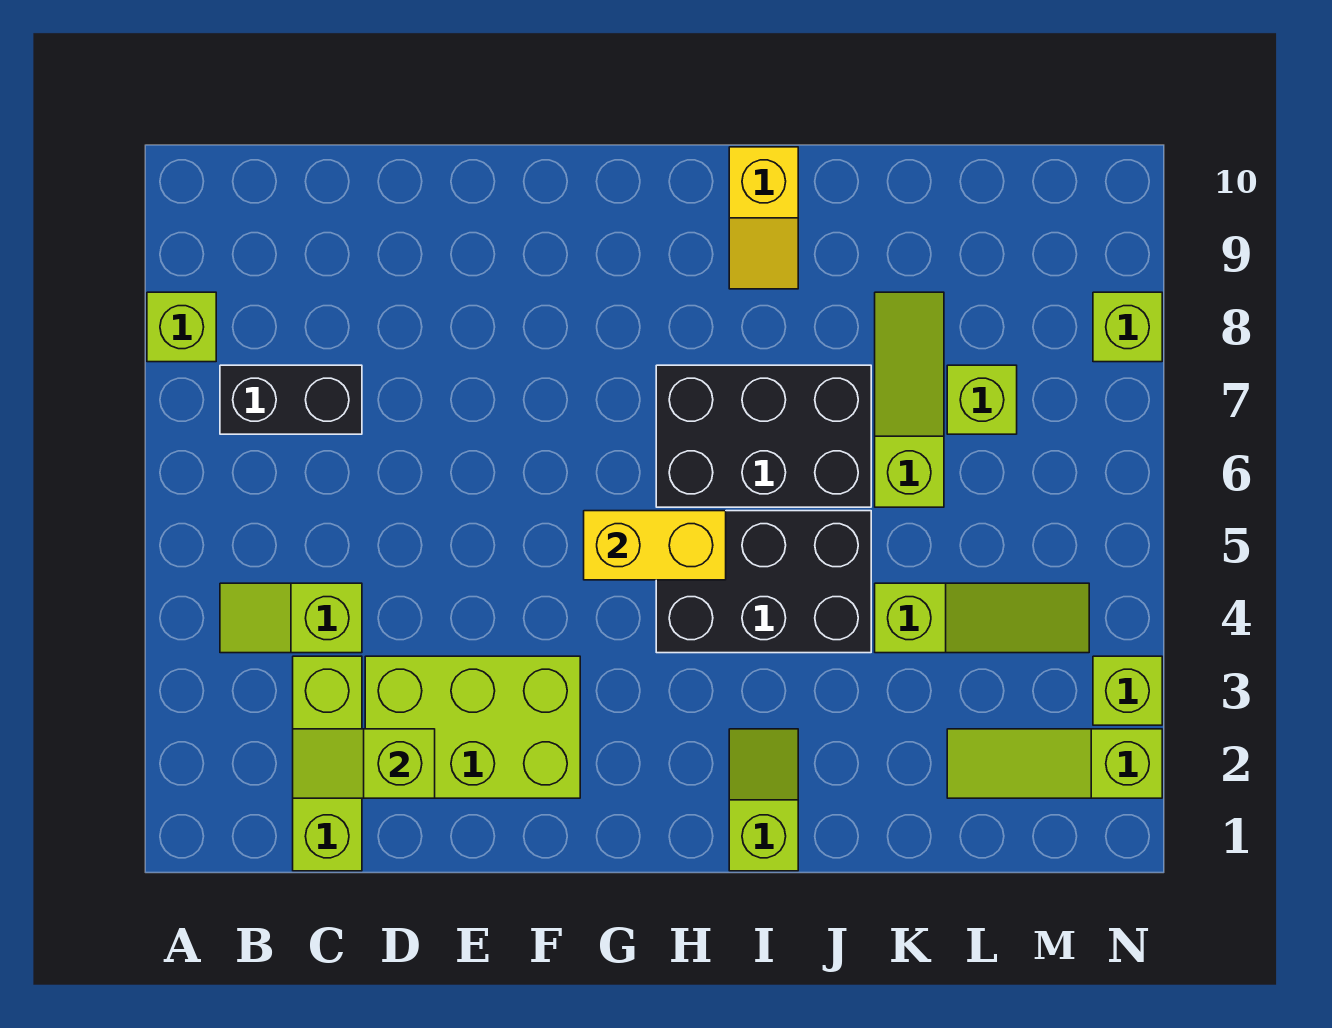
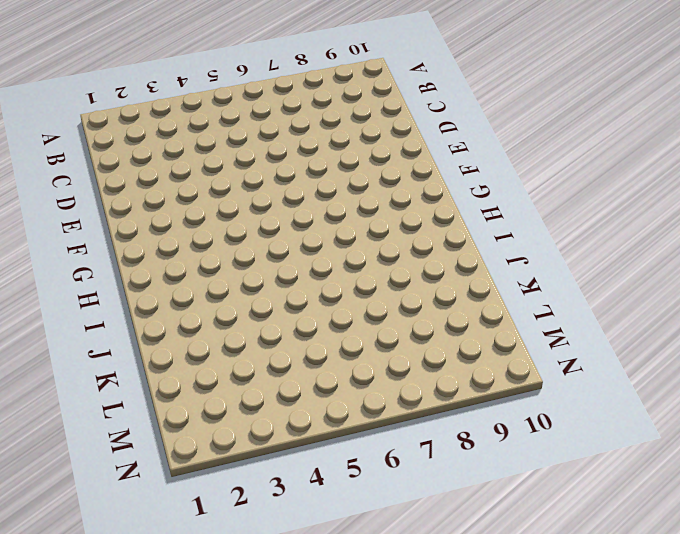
none -> lime 1x1 brick [147,292,216,362]
none -> lime 1x2 slope [220,583,362,653]
none -> black 1x2 brick [220,365,362,434]

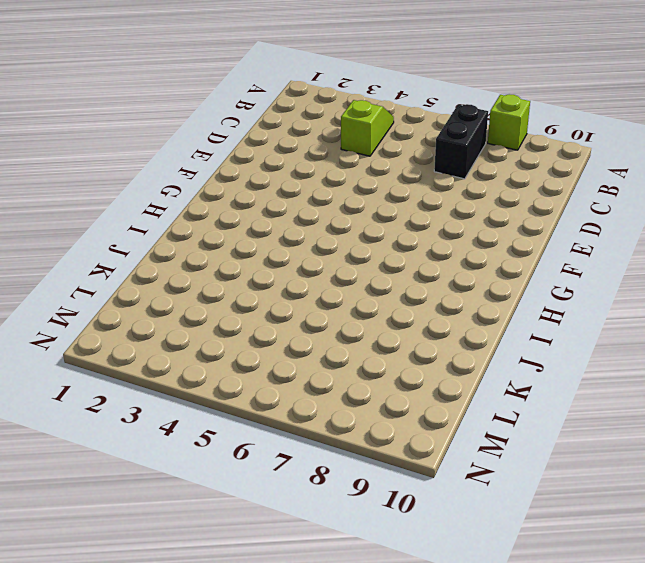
none -> lime 1x3 brick [293,656,362,871]
none -> lime 2x3 brick [365,656,580,798]
none -> black 2x3 brick [656,511,871,653]

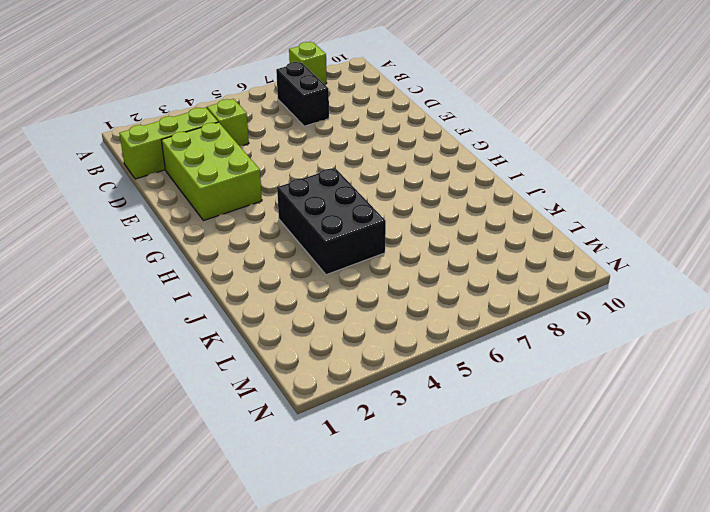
none -> black 2x3 brick [656,365,871,507]
none -> lime 1x2 slope [729,729,798,871]
none -> yellow 1x2 slope [729,147,798,289]

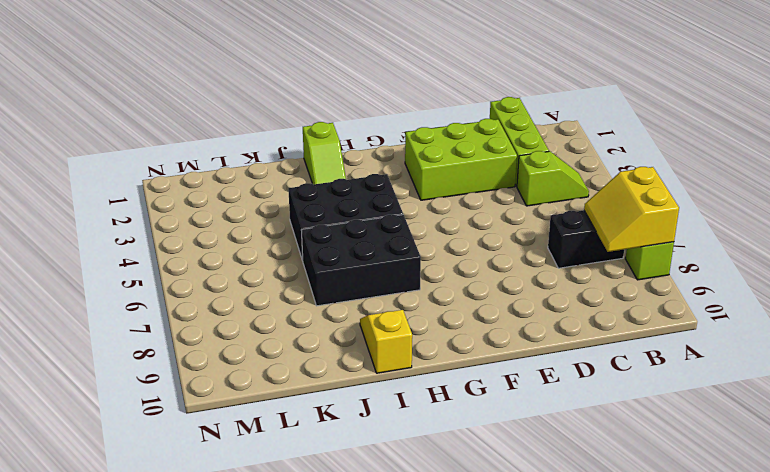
yellow 2x2 slope [584,167,679,252] -> none
none -> lime 1x3 slope [875,583,1089,653]
none -> lime 1x3 slope [875,292,944,507]
none -> lime 1x3 slope [947,729,1162,798]

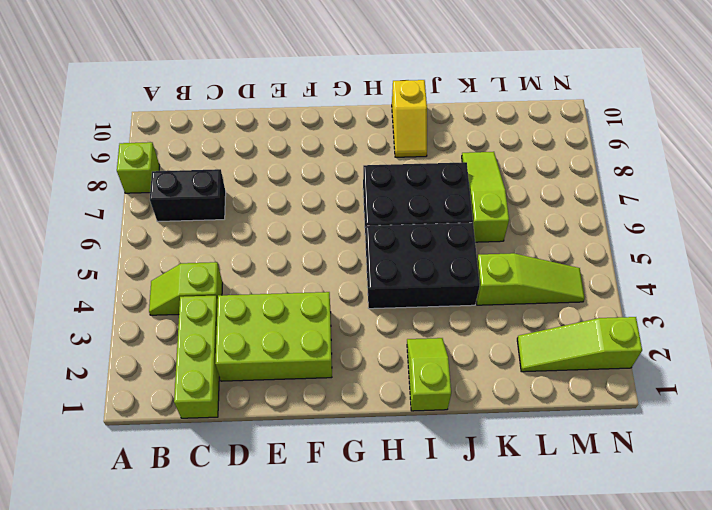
none -> lime 1x1 brick [947,365,1017,434]
none -> lime 1x1 brick [1093,656,1162,725]
none -> lime 1x1 brick [1093,292,1162,362]

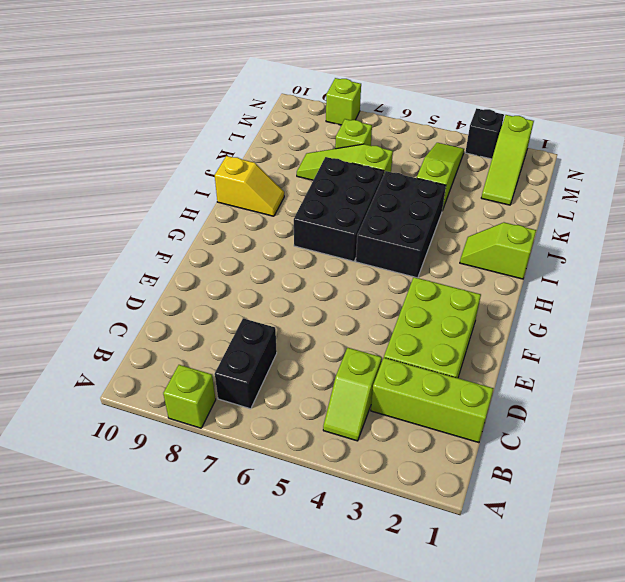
black 1x1 brick [465,108,504,159] -> lime 1x1 brick [1093,656,1162,725]
none -> lime 1x2 slope [293,729,435,798]
none -> yellow 1x2 brick [584,511,726,580]

